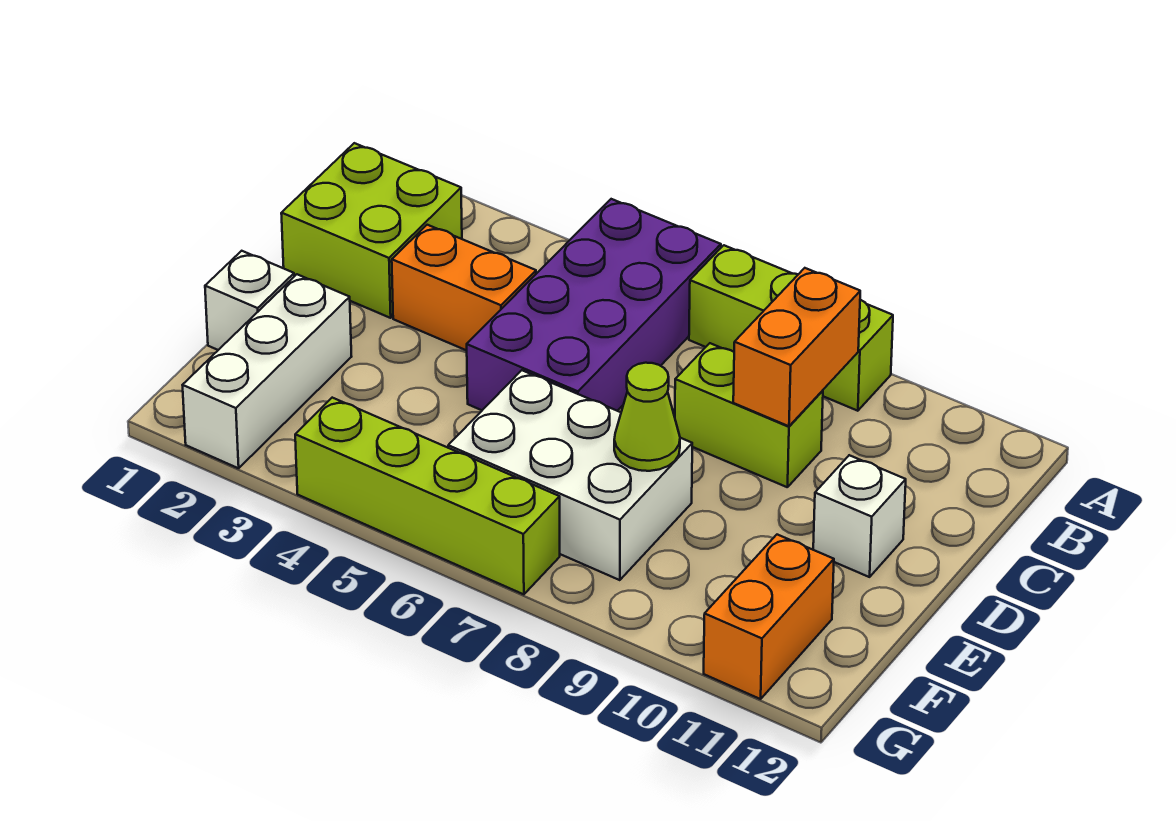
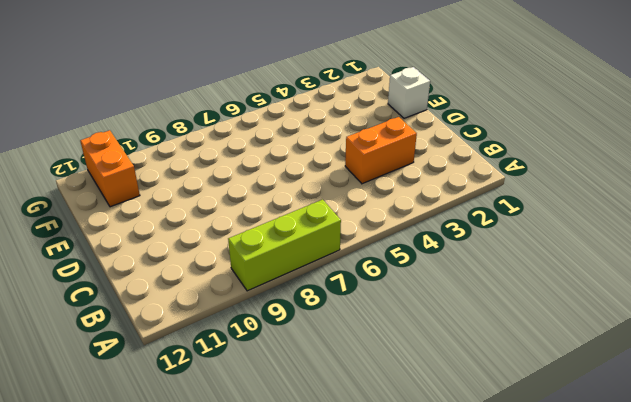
none -> purple 2x4 brick [467,199,721,411]
none -> lime 2x2 brick [281,143,462,318]
none -> lime 1x2 brick [675,343,823,487]

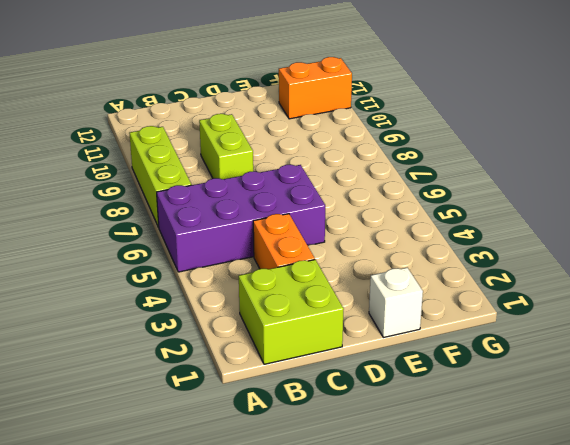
none -> white 1x1 brick [813,455,906,577]
none -> white 1x3 brick [183,274,352,468]
none -> white 2x3 brick [448,370,692,580]

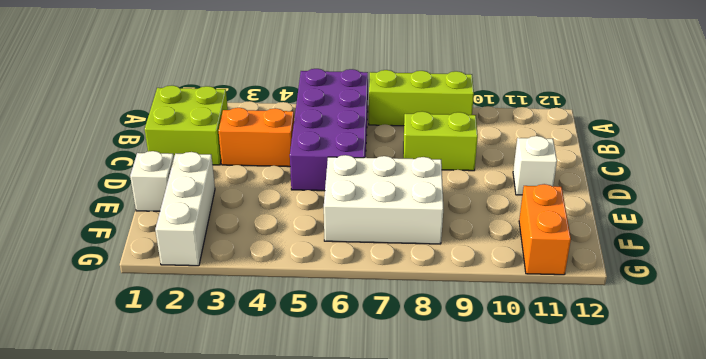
none -> lime 1x4 brick [295,398,560,594]
none -> orange 1x2 brick [733,268,860,426]
none -> lime 1x1 cone [614,363,680,471]

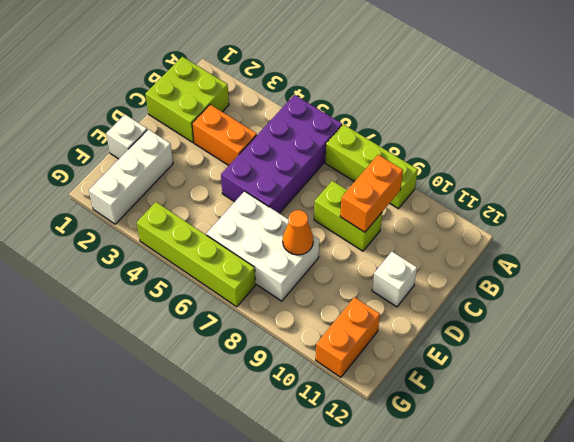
orange 1x1 cone [283,210,313,255] -> lime 1x1 cone [614,363,680,471]

